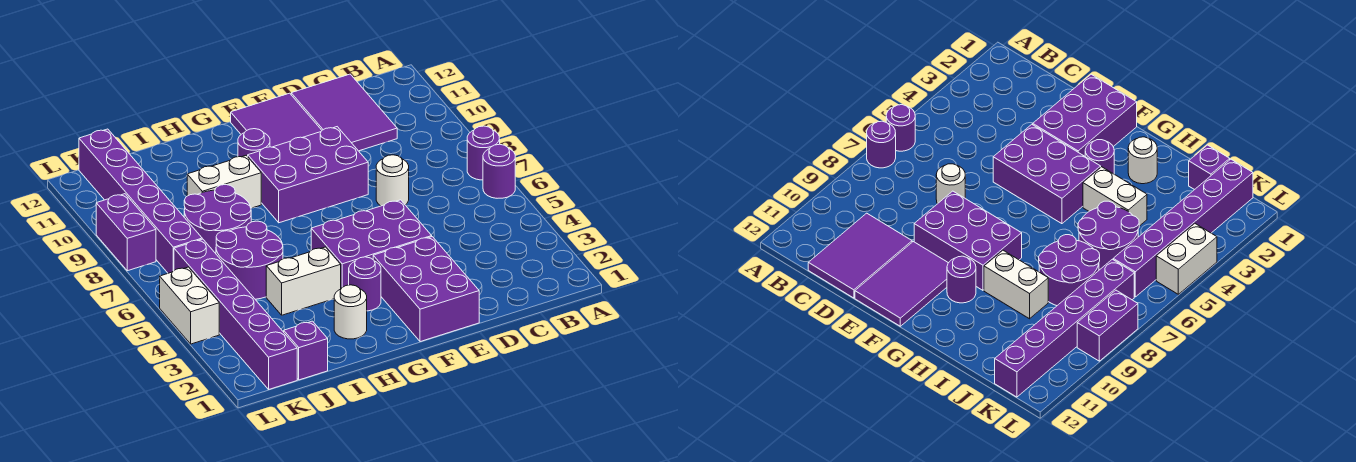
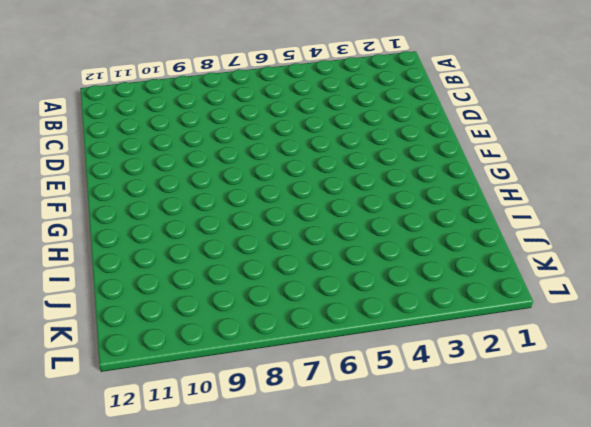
none -> purple 1x1 round brick [483,144,515,198]
none -> purple 1x1 round brick [467,126,500,180]
none -> purple 2x3 tile [291,74,397,151]

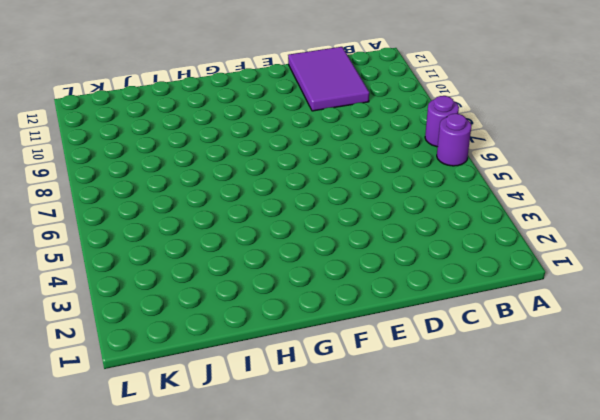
none -> white 1x1 round brick [376,155,409,206]
none -> purple 2x3 brick [373,237,479,342]
none -> purple 2x3 brick [311,200,432,288]

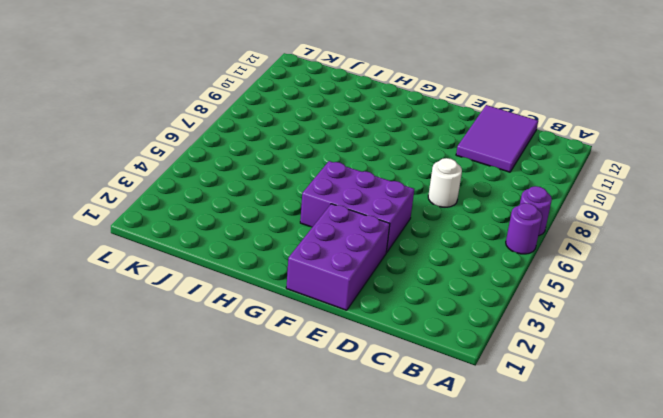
none -> purple 2x3 brick [248,127,368,223]
none -> purple 2x3 tile [231,93,322,147]
none -> purple 1x1 round brick [349,257,381,311]

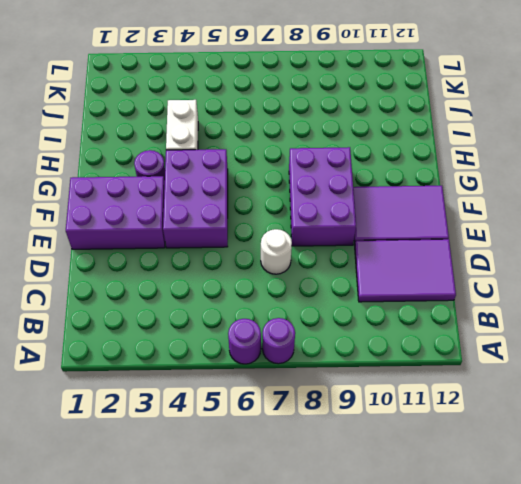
none -> purple 1x1 round brick [238,129,270,157]
none -> white 1x1 round brick [334,285,367,339]
none -> white 1x2 brick [187,155,261,208]

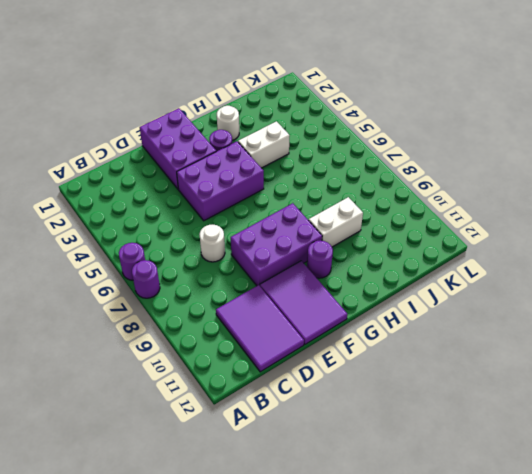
none -> purple 2x2 round brick [216,221,283,299]
none -> purple 2x2 round brick [184,184,251,253]
none -> purple 1x1 brick [284,321,328,380]

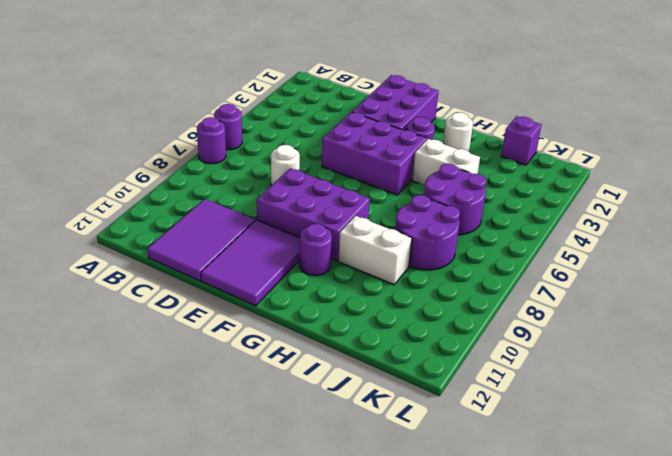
none -> purple 1x6 brick [174,239,297,389]
none -> purple 1x6 brick [79,129,202,273]
none -> white 1x2 brick [160,267,219,344]

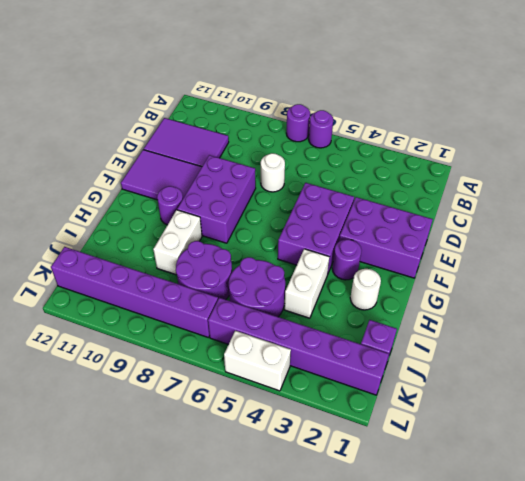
none -> purple 1x2 brick [96,194,156,271]

